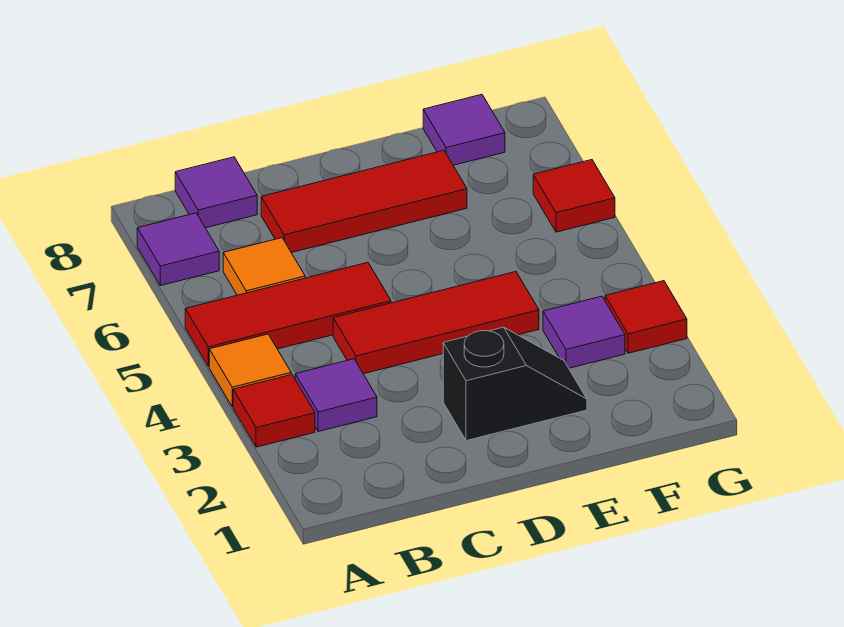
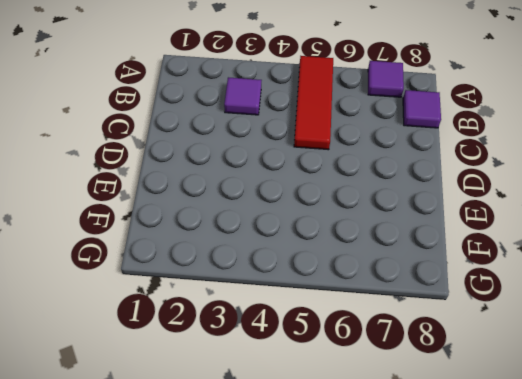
none -> red 1x1 tile [233,374,315,447]
none -> orange 1x1 tile [209,334,291,407]
none -> orange 1x1 tile [223,238,305,295]

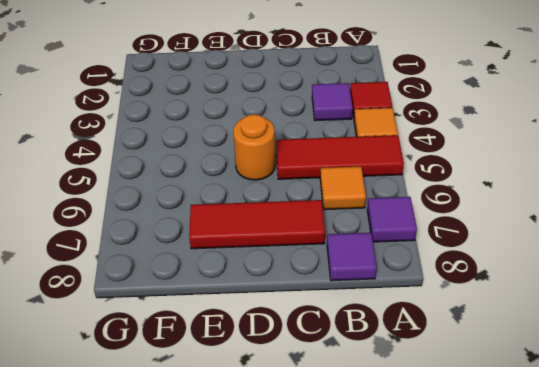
orange 1x1 round brick [233,114,275,180] -> none
none -> red 1x3 tile [333,272,539,374]
none -> black 1x2 slope [443,327,587,441]
none -> purple 1x1 tile [543,296,625,368]

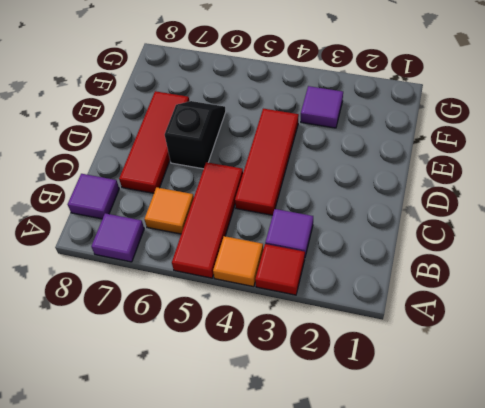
black 1x2 slope [165,101,226,169] -> black 1x2 slope moved to [443,327,587,441]
none -> purple 1x1 tile [423,94,505,165]
none -> red 1x1 tile [605,281,687,353]
none -> red 1x1 tile [533,160,615,232]

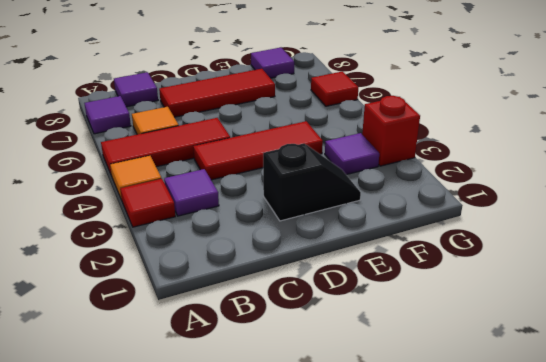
red 1x1 brick [362,96,420,166] -> red 1x1 tile [605,281,687,353]

